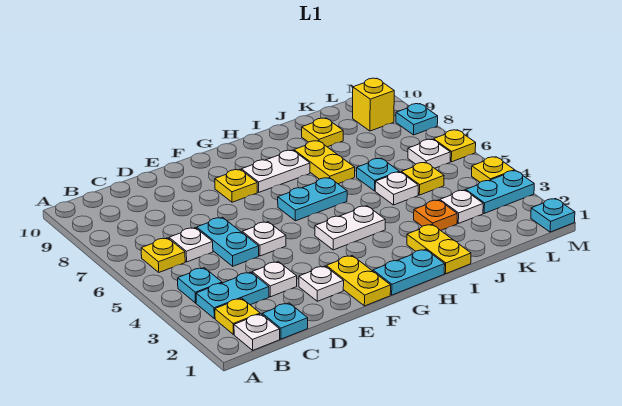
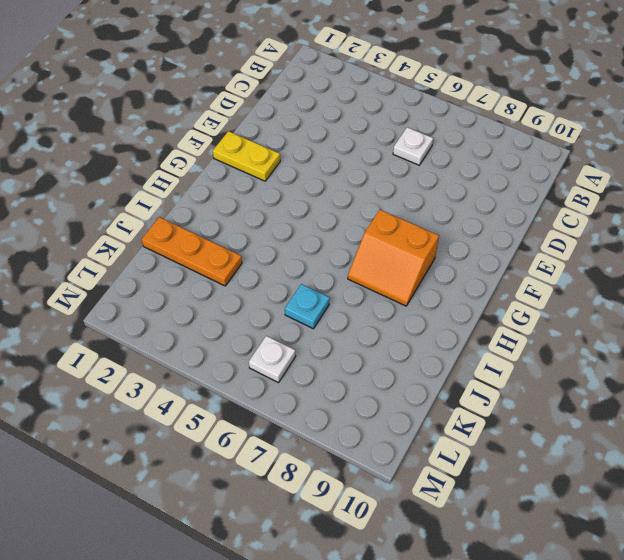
orange 2x2 slope [348,210,439,306] -> white 1x2 plate [241,150,310,192]
orange 1x3 plate [142,217,242,286] -> orange 1x1 plate [414,200,457,230]
none -> white 1x1 plate [234,314,280,350]
none -> yellow 1x1 plate [215,298,260,334]
none -> cyan 1x2 plate [196,272,269,319]
none -> cyan 1x1 plate [178,268,222,303]

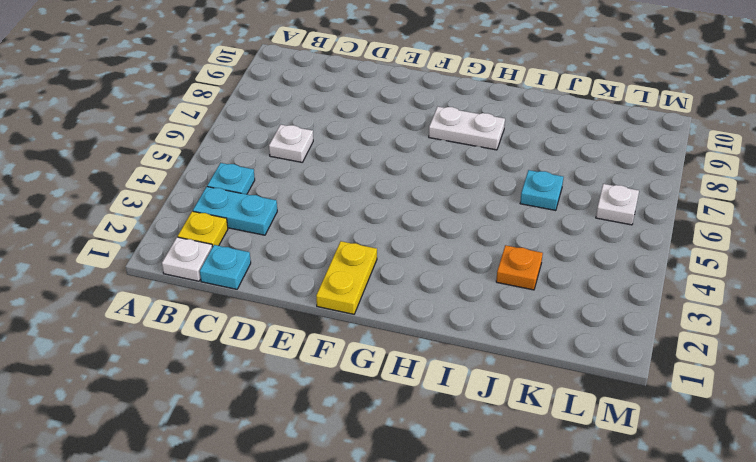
none -> yellow 1x1 plate [141,238,185,272]
none -> white 1x1 plate [252,262,297,297]
none -> cyan 1x2 plate [197,217,259,266]
none -> white 1x1 plate [299,266,344,301]

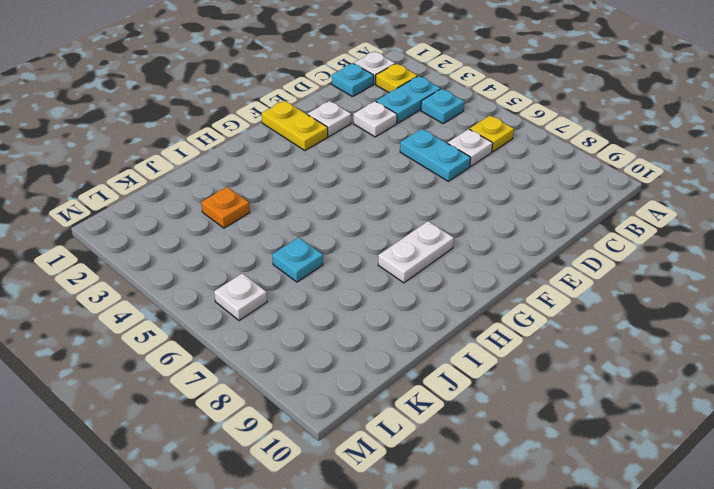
none -> white 1x1 plate [242,222,286,256]
none -> yellow 1x1 plate [215,170,257,202]
none -> cyan 1x2 plate [373,249,445,295]
none -> white 1x2 plate [315,206,385,250]

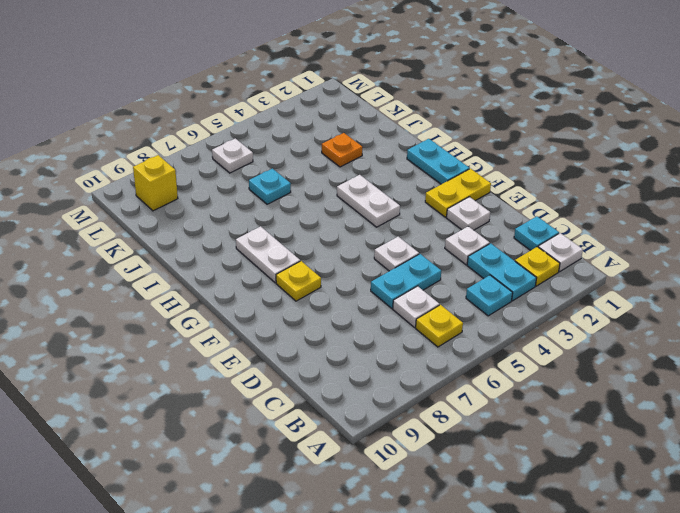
none -> cyan 1x2 plate [278,178,347,221]
none -> yellow 1x2 plate [407,225,471,274]
none -> yellow 1x2 plate [294,141,355,184]
none -> white 1x1 plate [375,172,418,205]

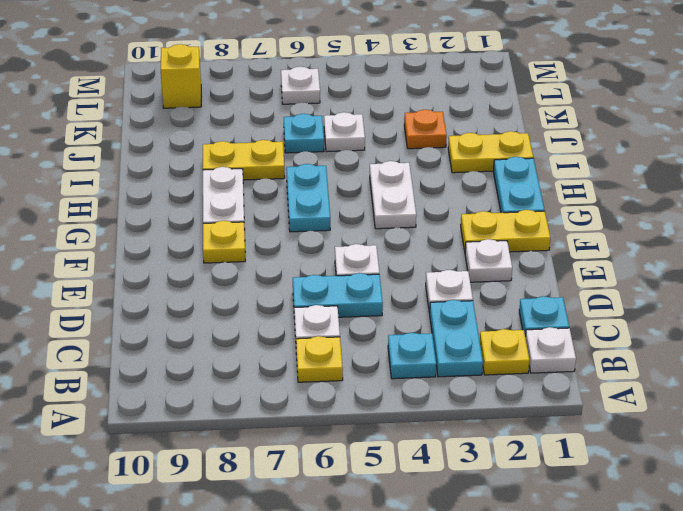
none -> yellow 1x1 plate [302,118,343,147]
none -> white 1x1 plate [440,190,483,223]
none -> yellow 1x1 plate [401,162,444,195]
none -> cyan 1x2 plate [466,171,534,213]

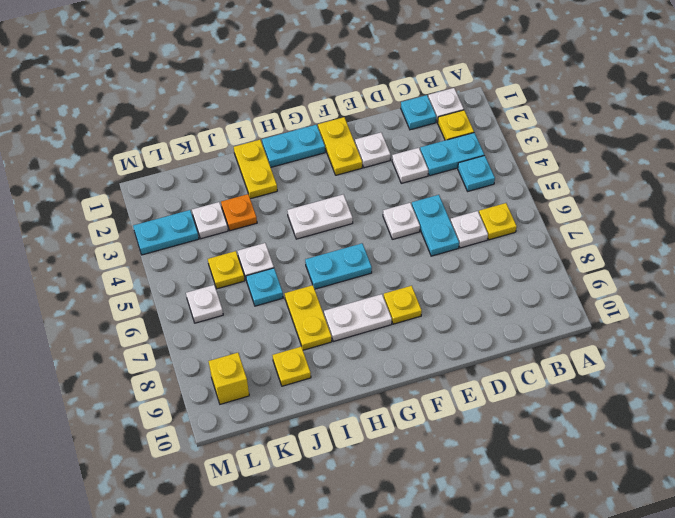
none -> cyan 1x1 plate [531,199,575,232]
none -> yellow 1x1 plate [472,157,515,182]
none -> yellow 1x1 plate [434,130,476,162]
none -> cyan 1x1 plate [396,104,438,135]

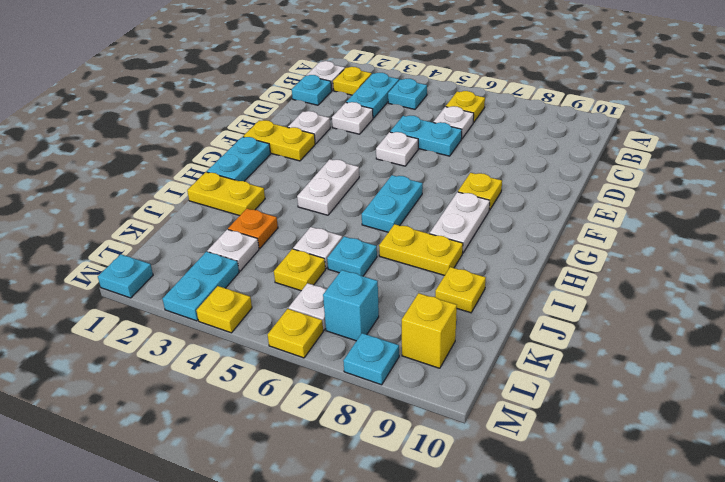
cyan 1x1 brick [323,270,379,341] -> none

